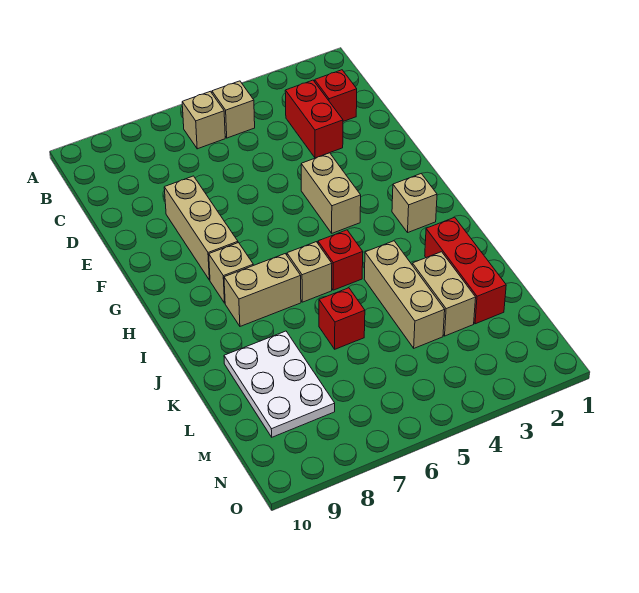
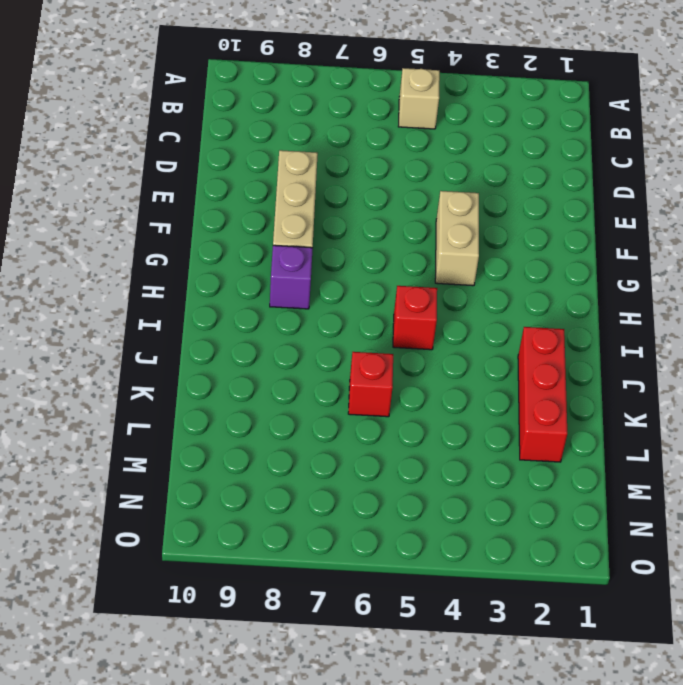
purple 1x1 brick [270,245,313,309] -> tan 1x1 brick [209,243,253,303]
none -> tan 1x1 brick [182,91,225,149]
none -> red 1x1 brick [315,70,357,121]
none -> red 1x2 brick [285,80,343,158]

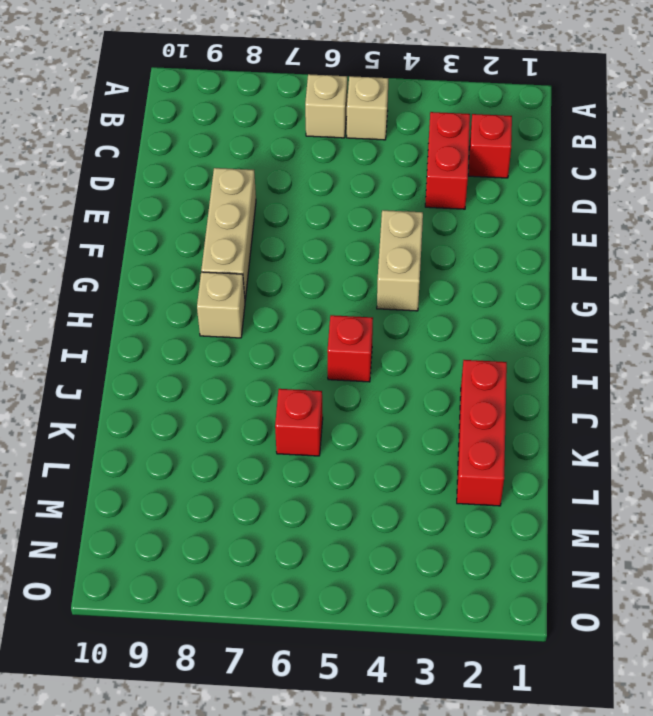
none -> tan 1x1 brick [392,174,437,232]
none -> tan 1x1 brick [287,242,332,302]
none -> tan 1x2 brick [224,254,301,326]

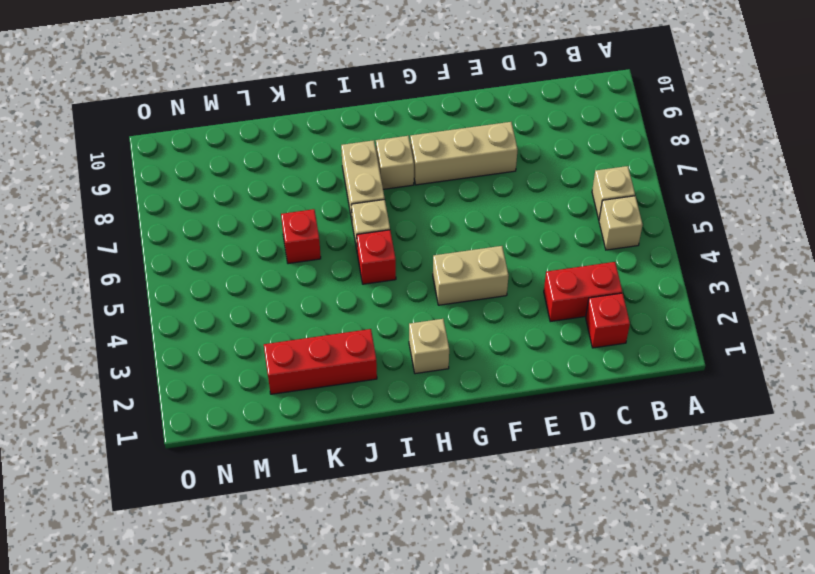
none -> tan 1x3 brick [364,241,445,348]
none -> tan 1x2 brick [412,252,476,336]
none -> white 2x3 plate [224,331,335,437]

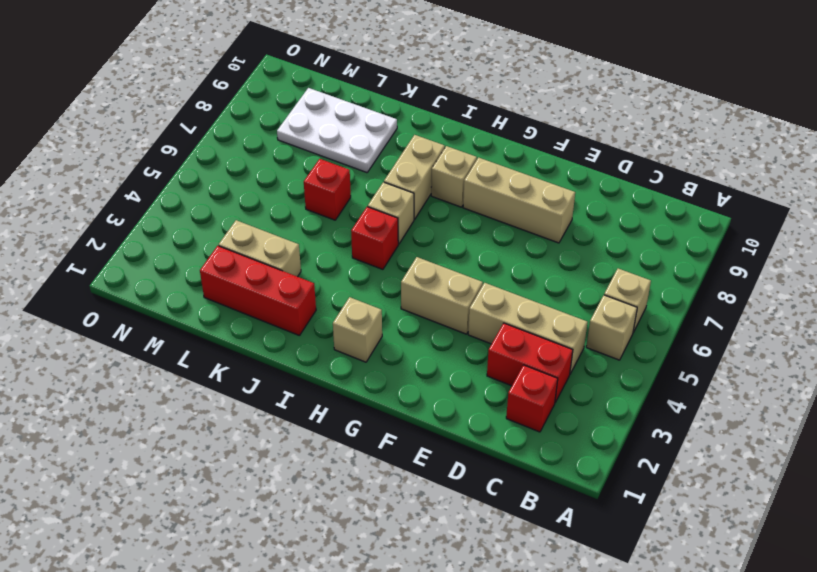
tan 1x3 brick [468,283,587,374] -> tan 1x3 brick moved to [364,241,445,348]

